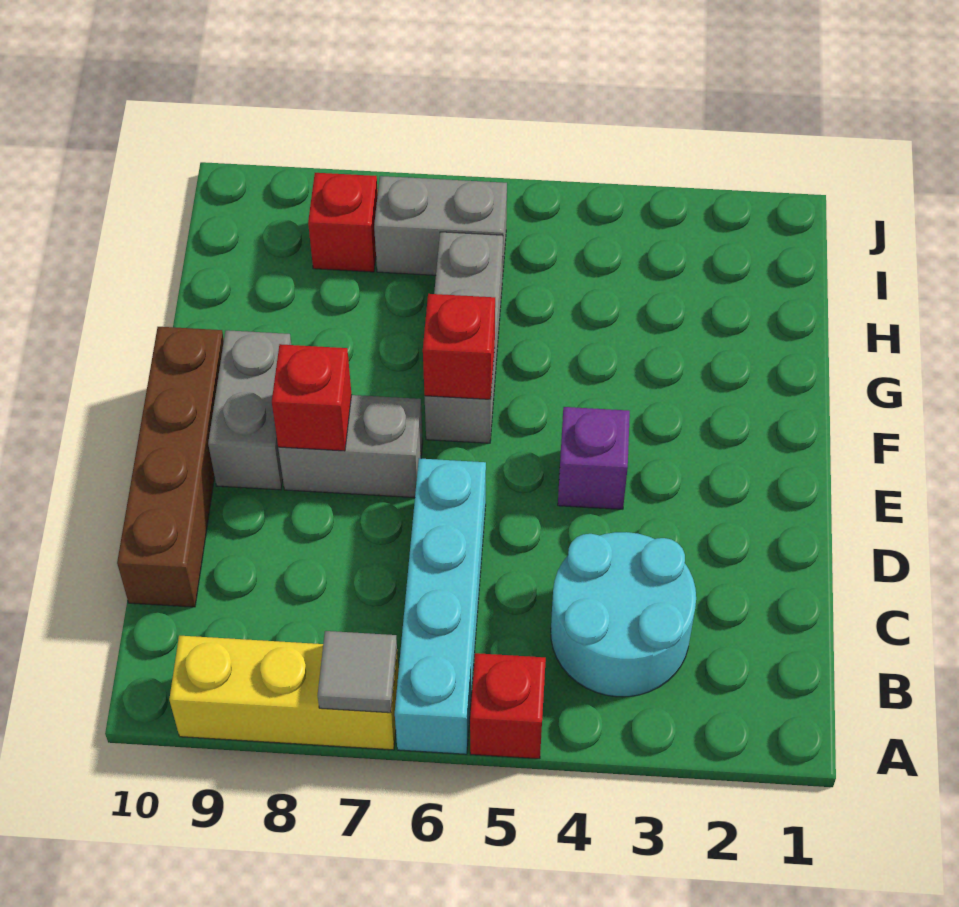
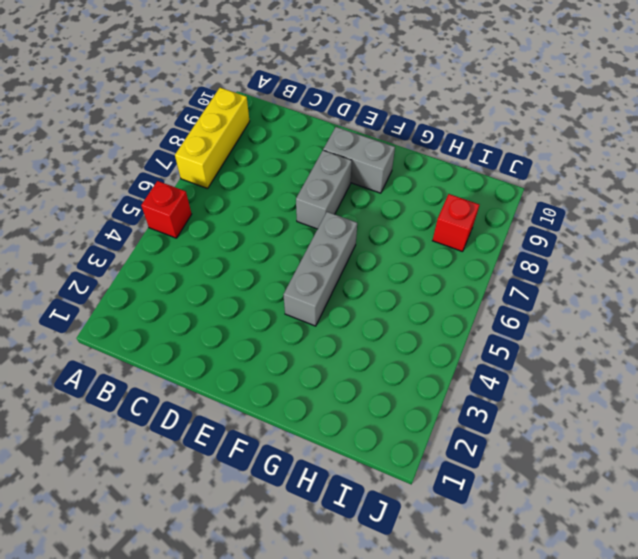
grey 1x3 brick [283,212,357,326] -> grey 1x3 brick turned to [425,232,503,443]
none -> cyan 1x4 brick [395,458,486,754]
none -> cyan 2x2 round brick [551,532,696,697]
none -> brown 1x4 brick [117,327,224,607]

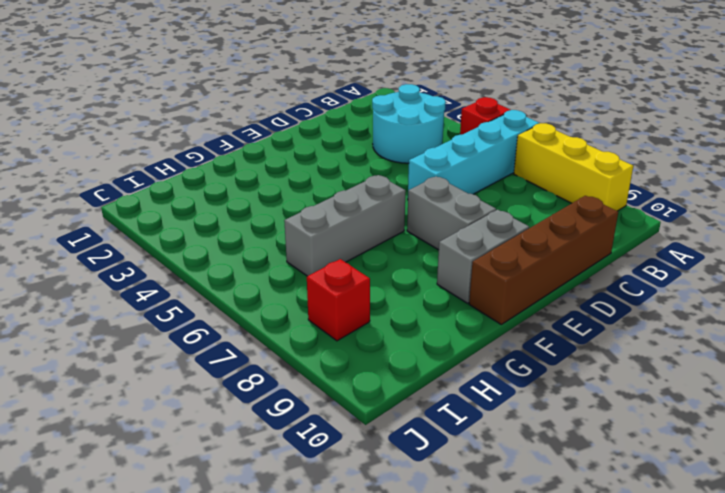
none -> purple 1x1 brick [558,407,630,509]
none -> grey 1x2 brick [374,176,507,275]
none -> grey 1x1 tile [318,631,397,713]

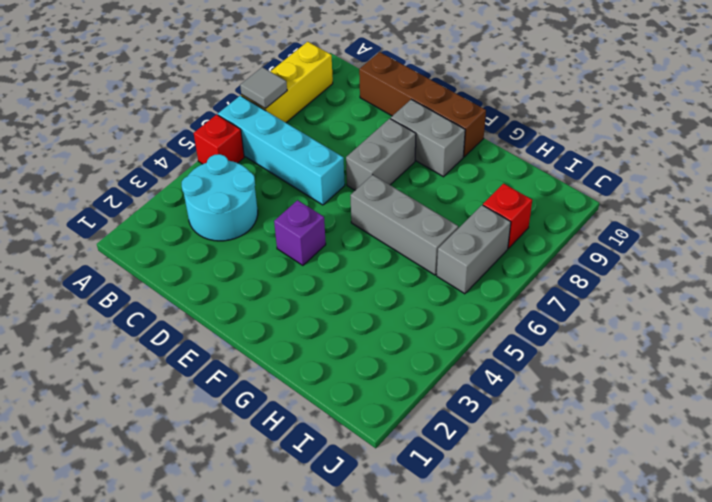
none -> red 1x1 brick [272,344,352,451]
none -> red 1x1 brick [423,294,495,399]

